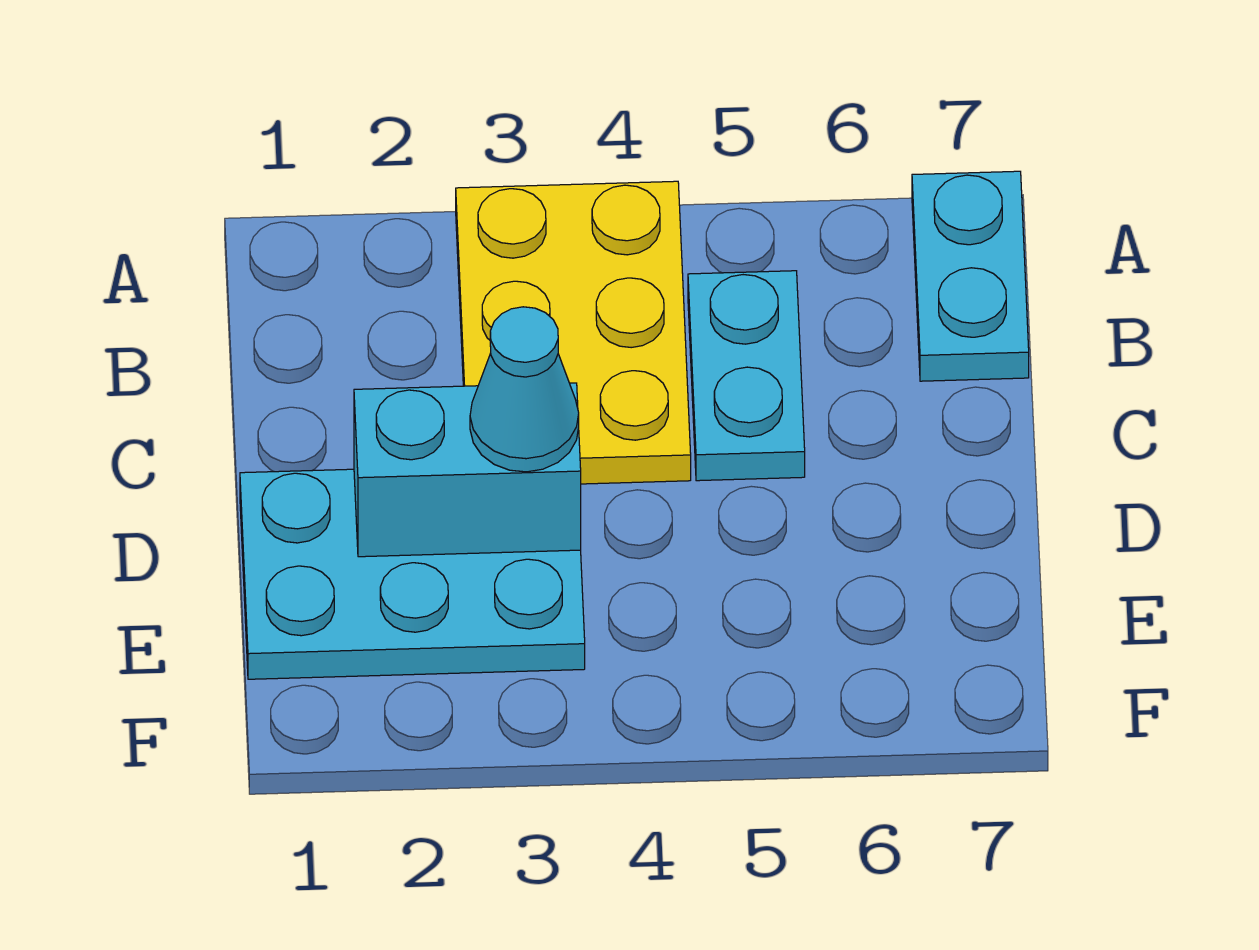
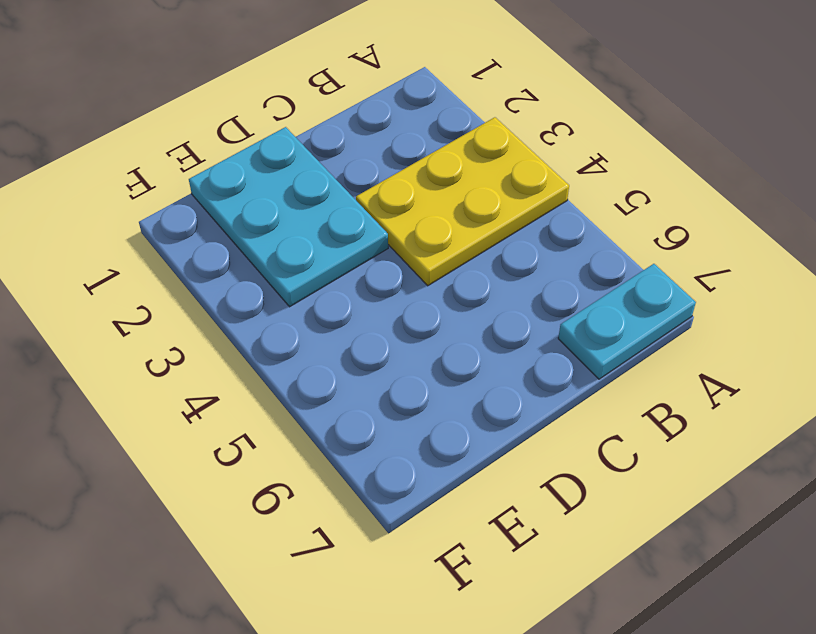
none -> cyan 1x2 plate [688,271,805,481]
none -> cyan 1x2 brick [354,383,581,557]

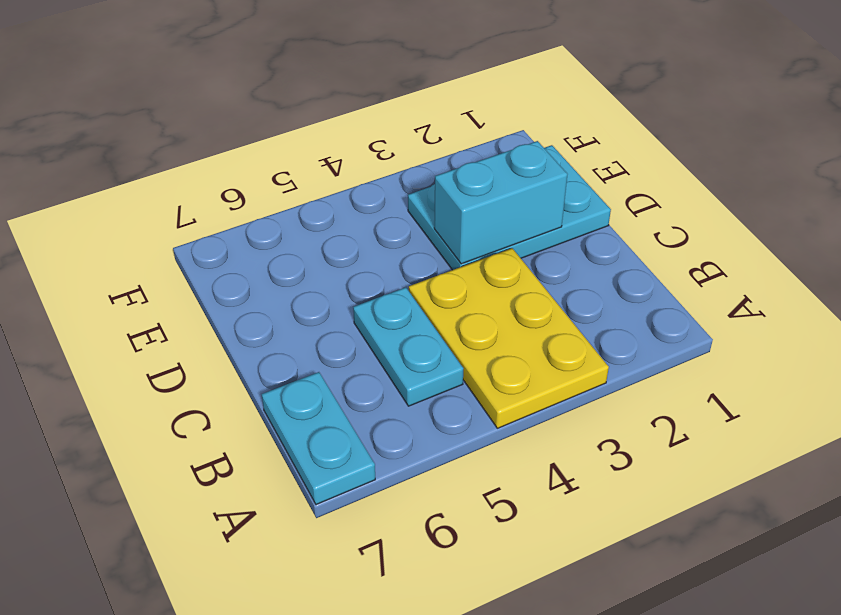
none -> cyan 1x1 cone [470,307,579,472]

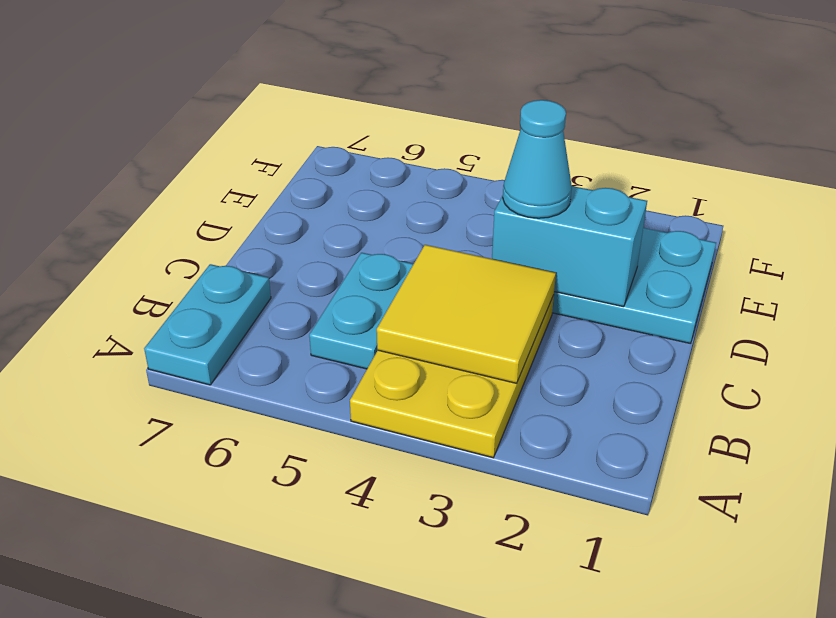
yellow 2x2 tile [377,245,556,383] -> none

